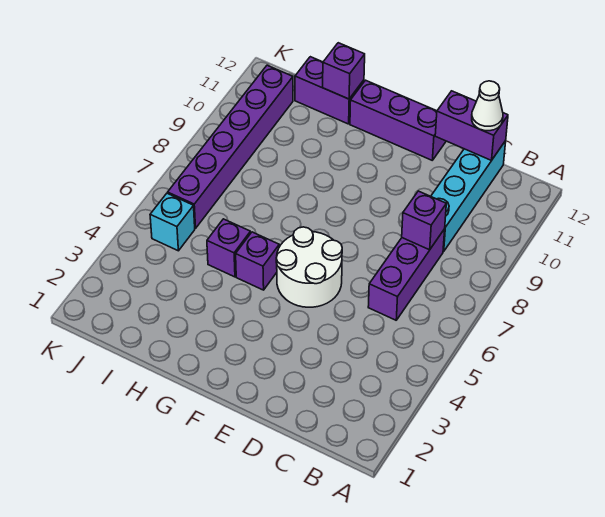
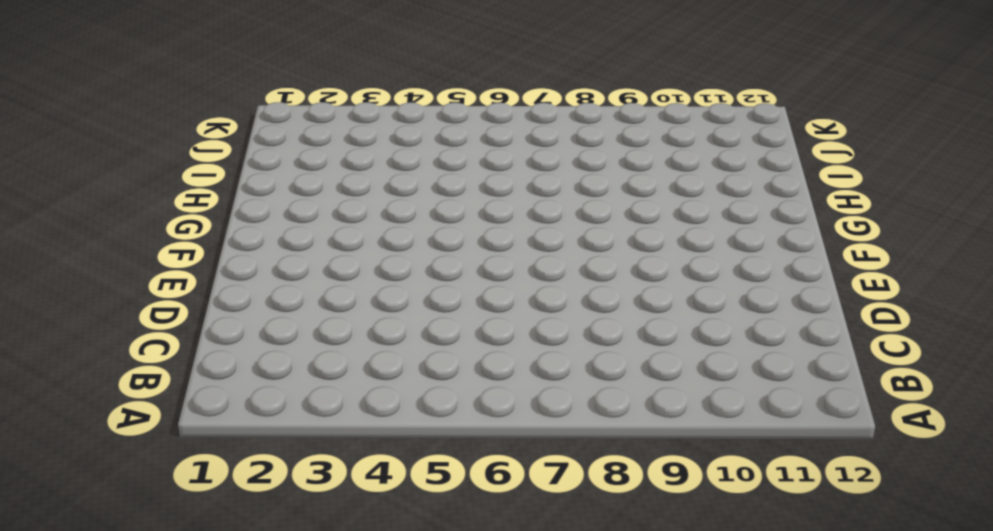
none -> purple 1x3 brick [368,229,445,320]
none -> cyan 1x4 brick [431,141,506,251]
none -> white 2x2 round brick [276,227,342,307]

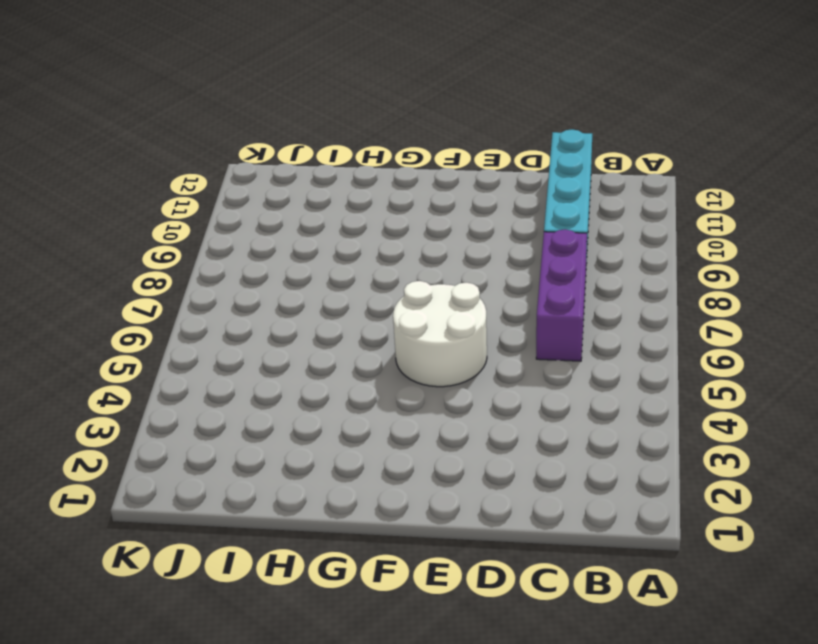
none -> purple 1x3 brick [350,80,446,160]
none -> purple 1x1 brick [236,232,279,290]
none -> purple 1x1 brick [207,219,251,277]

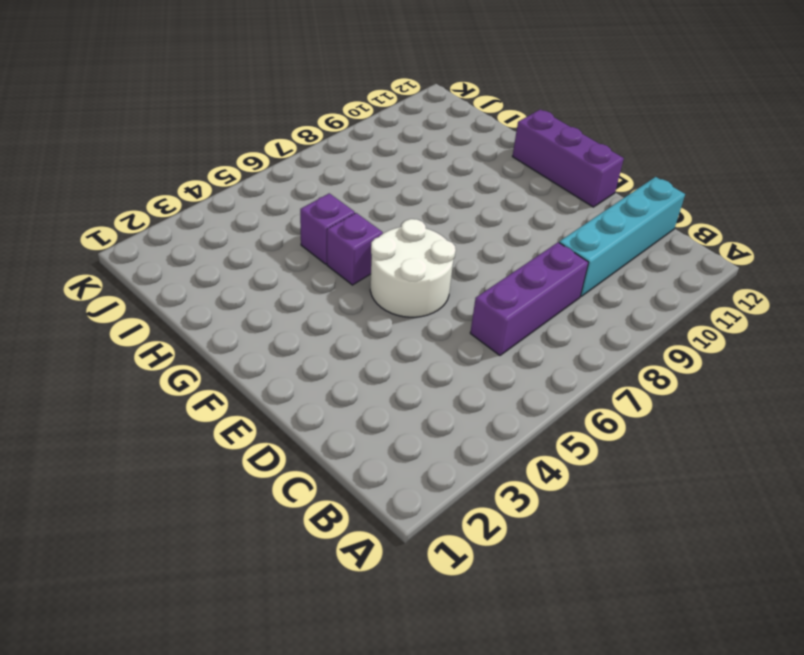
none -> purple 1x2 brick [295,57,364,124]
none -> cyan 1x1 brick [150,193,195,251]
none -> purple 1x6 brick [168,65,293,228]

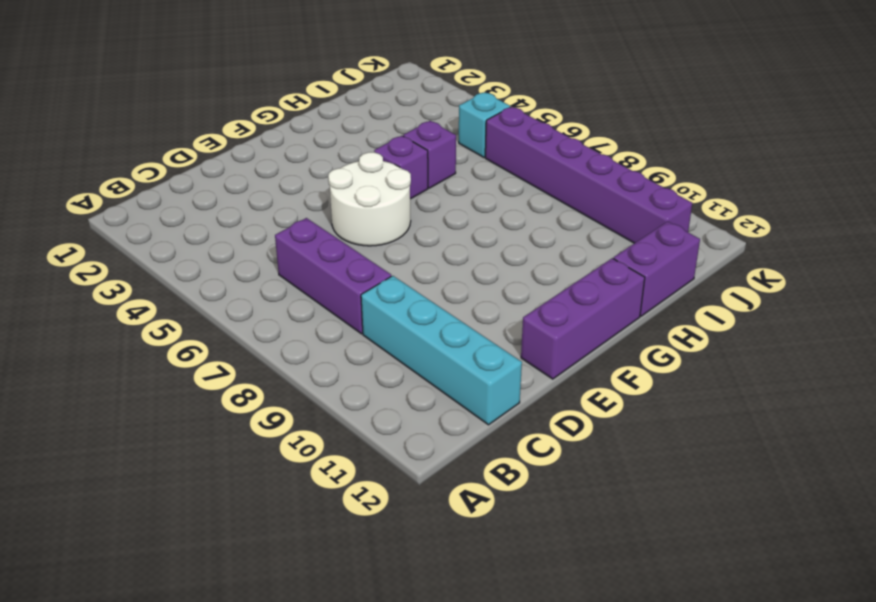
none -> purple 1x1 brick [402,191,446,250]
none -> purple 1x2 brick [435,91,508,161]
none -> purple 1x1 brick [323,43,365,99]

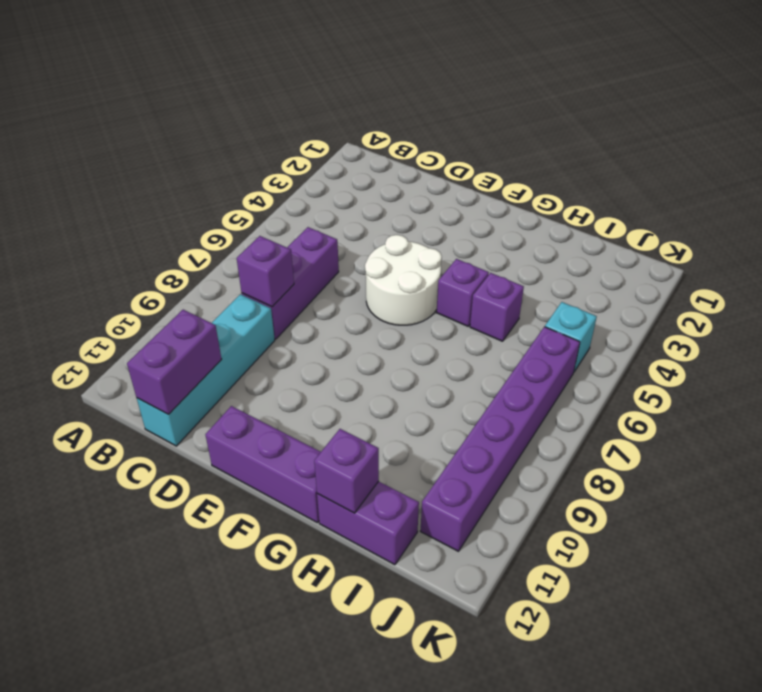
purple 1x2 brick [127,310,222,414] -> purple 1x2 brick turned to [435,91,508,161]
none -> white 1x1 cone [472,81,503,131]

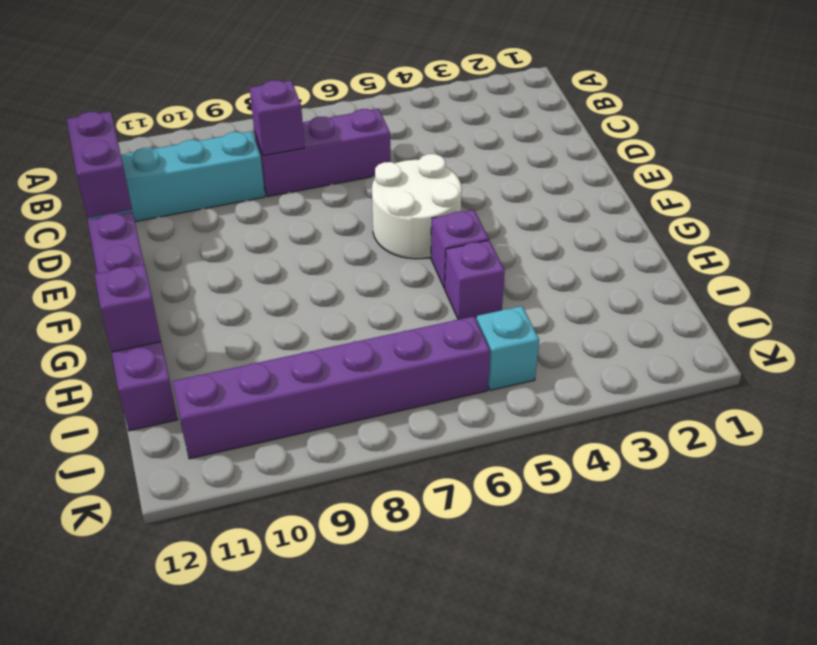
none -> white 1x1 cone [472,81,503,131]

